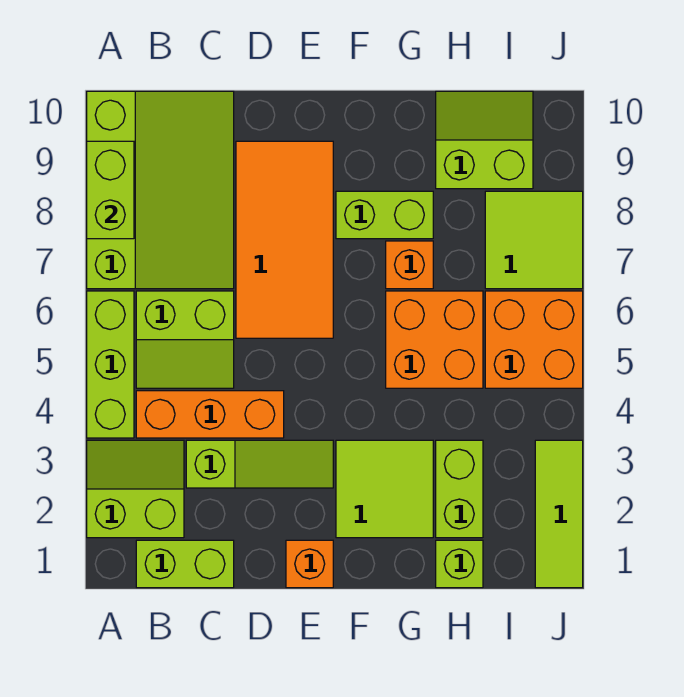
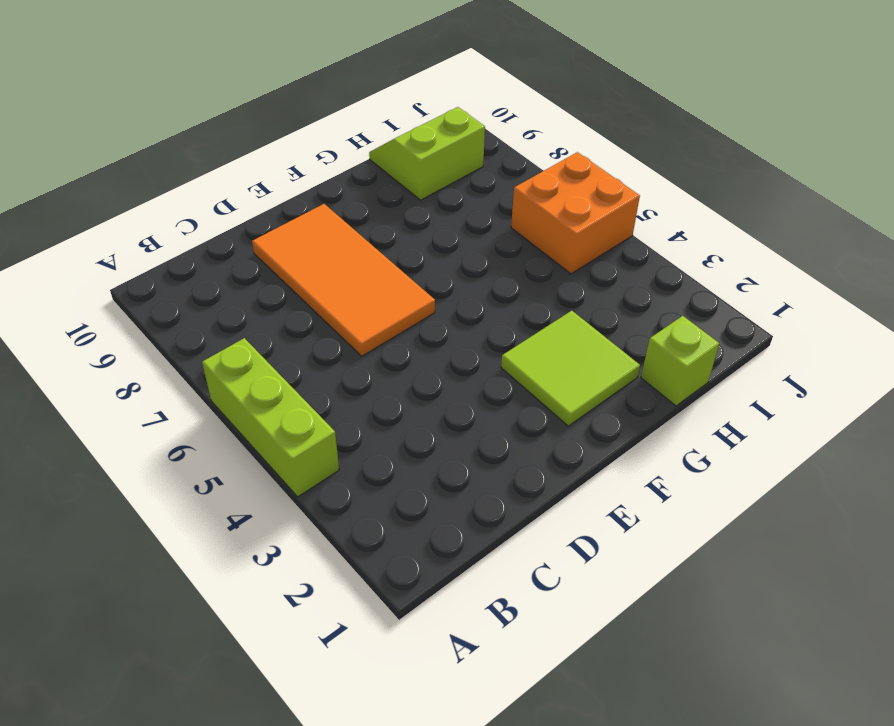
none -> lime 2x2 slope [87,440,184,538]
none -> lime 3x4 slope [87,91,234,289]
none -> lime 1x2 brick [136,540,234,588]

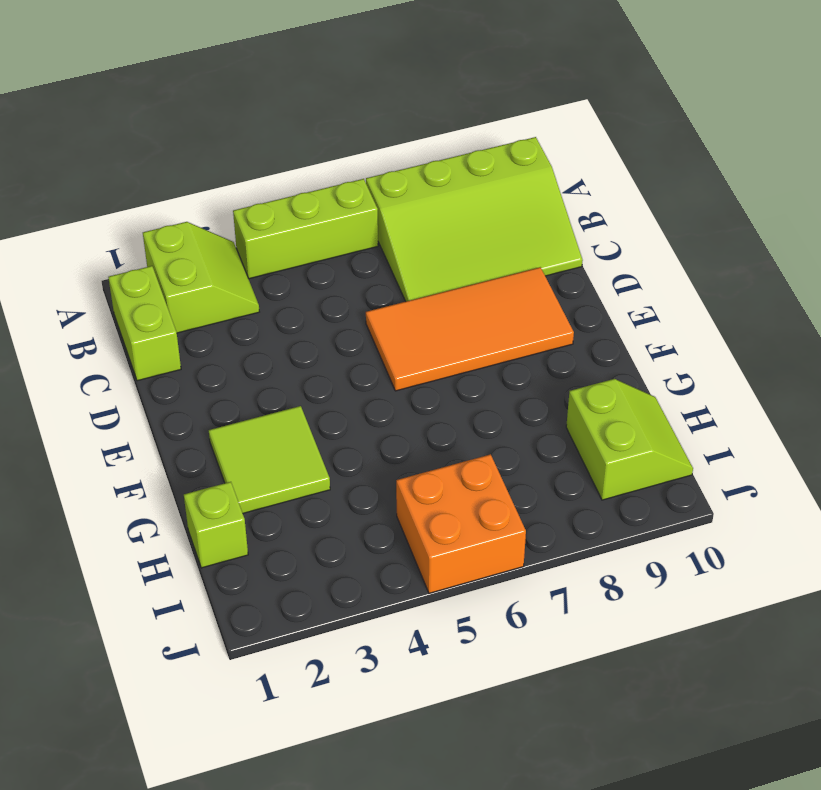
none -> orange 1x3 brick [136,391,284,438]
none -> lime 2x2 slope [136,291,234,388]
none -> lime 1x3 slope [186,440,333,488]

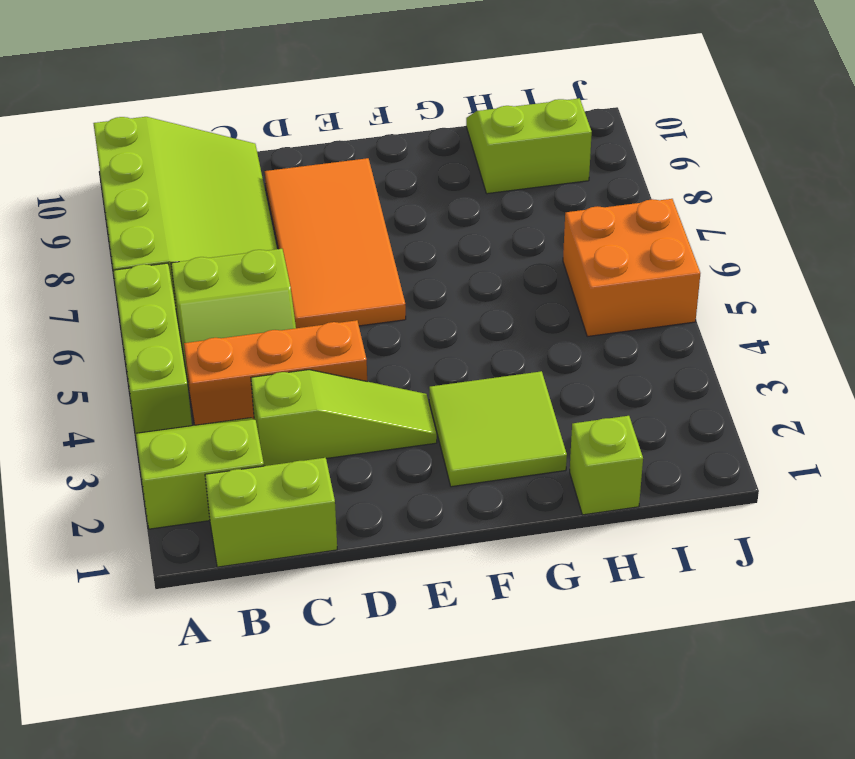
none -> orange 1x1 brick [286,540,333,588]
none -> lime 1x2 brick [336,191,433,239]
none -> orange 2x2 brick [386,291,483,388]

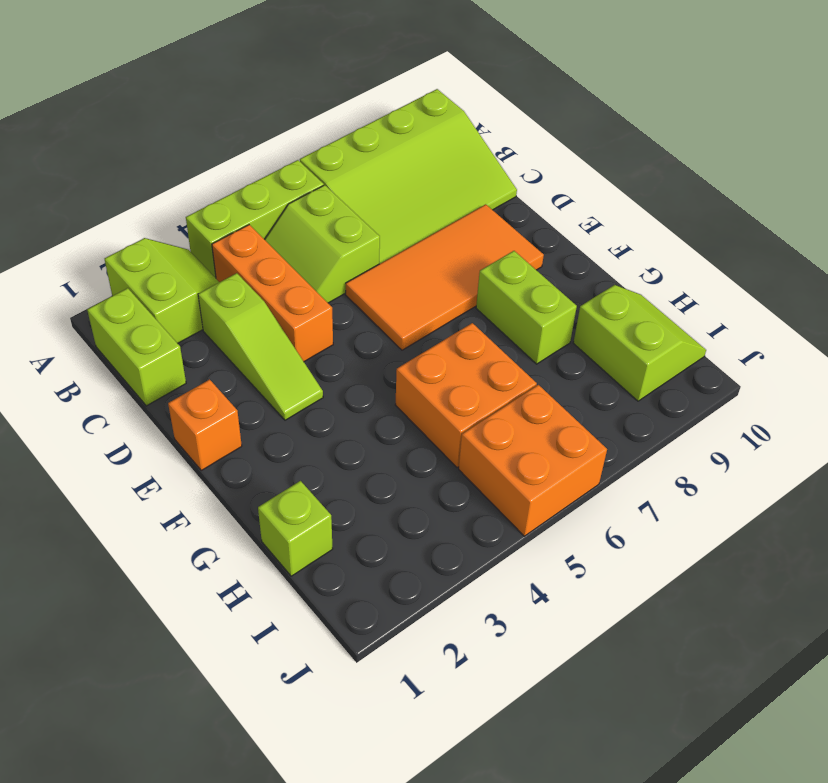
none -> lime 2x2 tile [336,440,433,538]
none -> orange 1x1 brick [386,241,433,289]
none -> lime 1x2 brick [436,440,483,538]

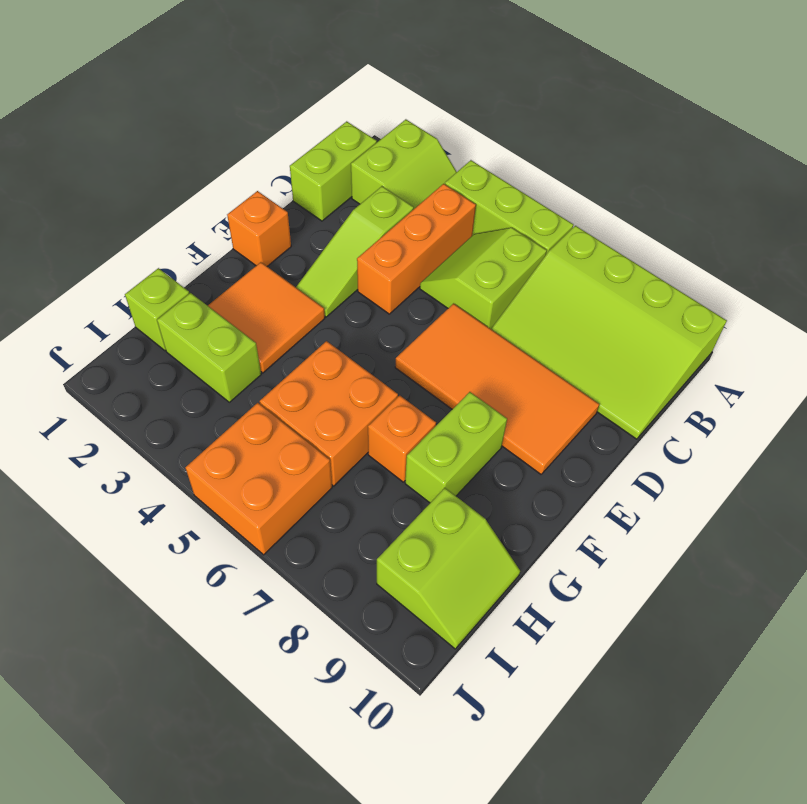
orange 2x2 tile [208,262,325,373] -> lime 2x2 tile [336,440,433,538]
none -> lime 2x2 tile [485,191,583,289]
none -> lime 1x3 tile [535,440,583,588]
none -> lime 1x2 brick [87,141,134,239]

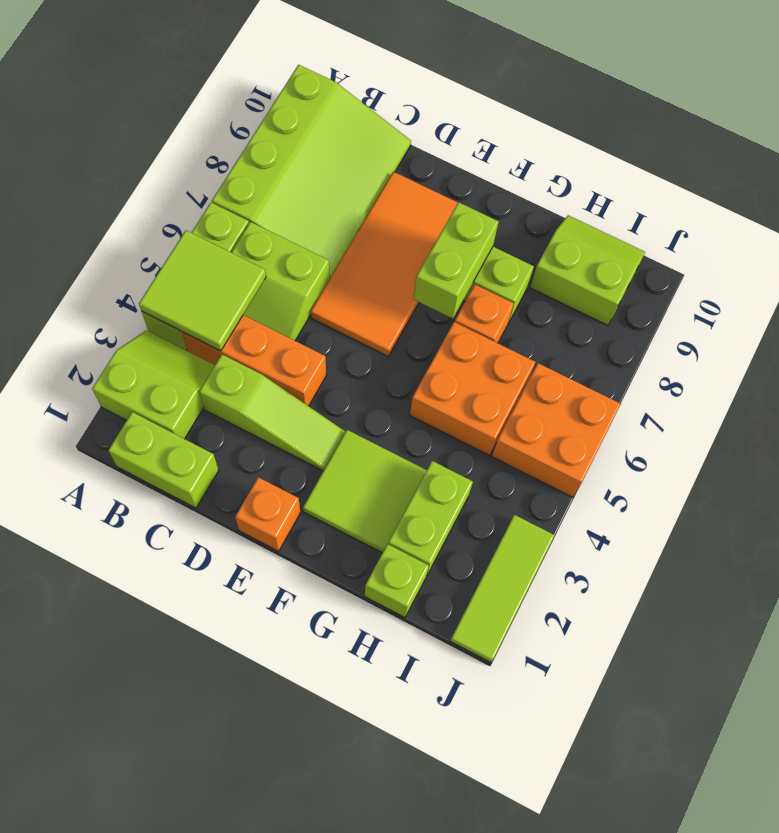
lime 2x2 tile [139,230,266,351] -> lime 2x2 tile moved to [485,191,583,289]
lime 1x2 brick [414,202,499,318] -> lime 1x2 brick moved to [87,141,134,239]

